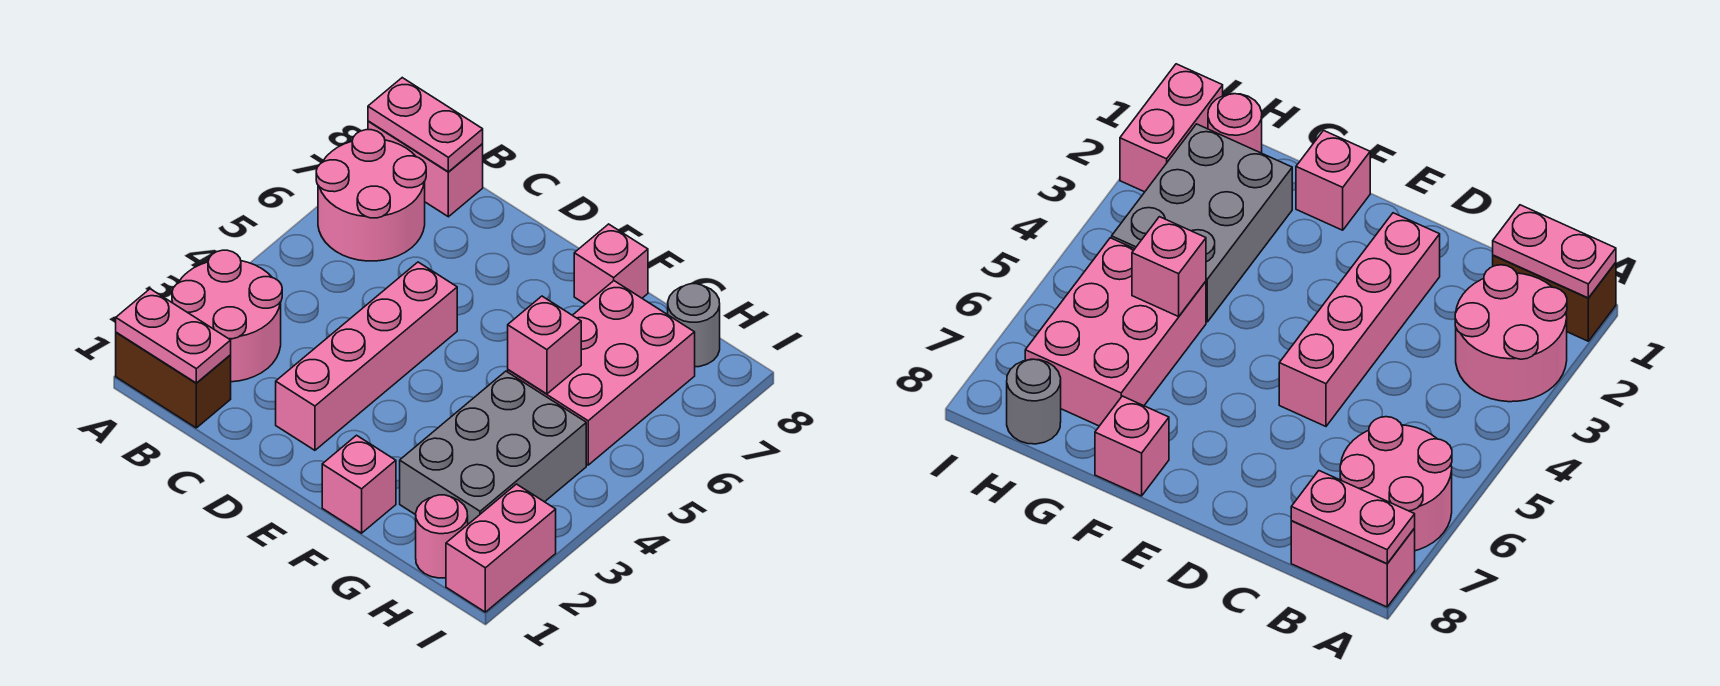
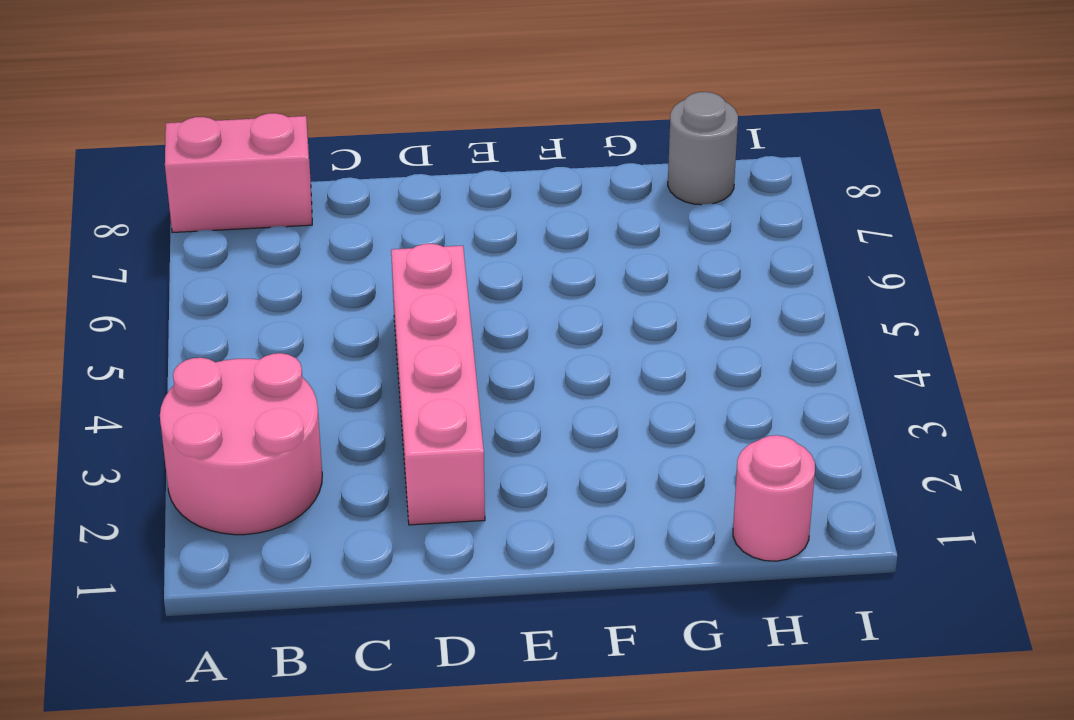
none -> brown 1x2 brick [116,332,231,428]
none -> pink 2x2 round brick [316,130,426,261]
none -> pink 1x1 brick [322,435,396,533]

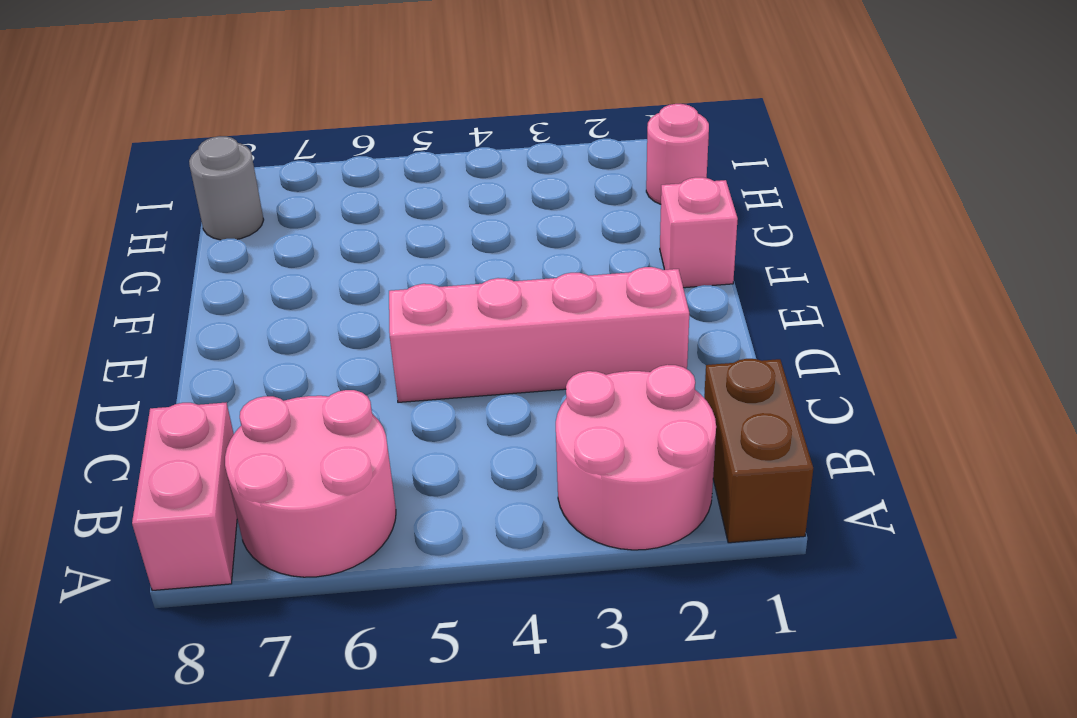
none -> pink 1x1 brick [574,224,648,304]
none -> grey 2x3 brick [400,371,586,524]
none -> pink 2x3 brick [508,281,695,465]

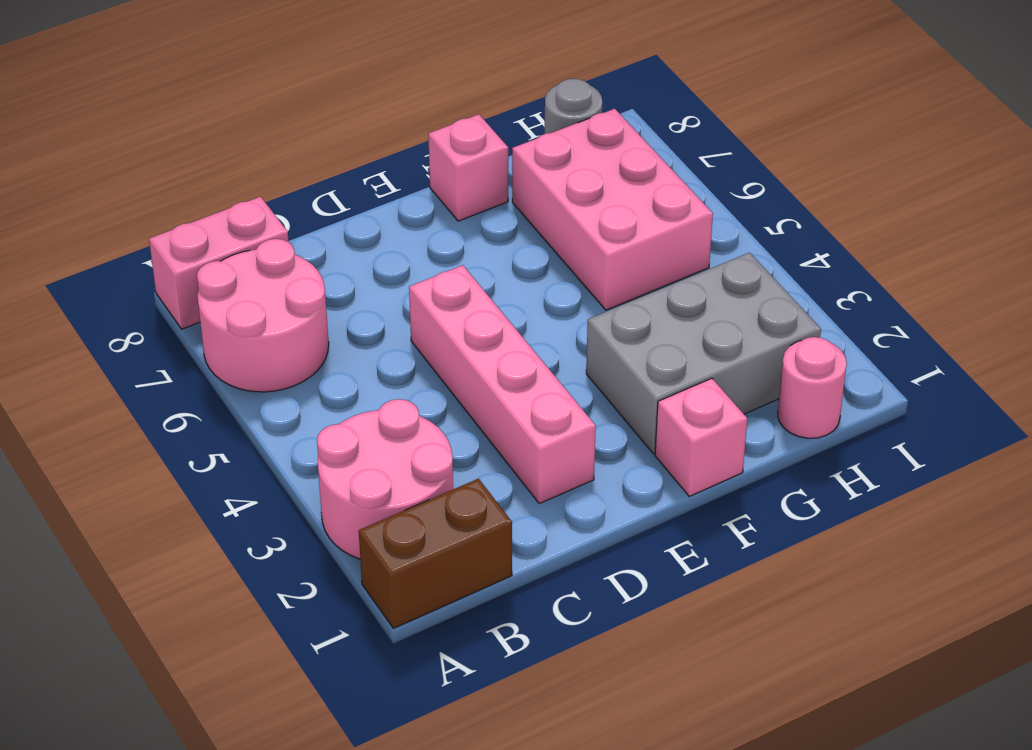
grey 2x3 brick [586,253,821,454] -> grey 2x3 brick turned to [400,371,586,524]
none -> pink 1x2 brick [446,484,556,612]
none -> pink 1x2 plate [116,289,231,383]
none -> pink 1x2 plate [368,78,483,172]

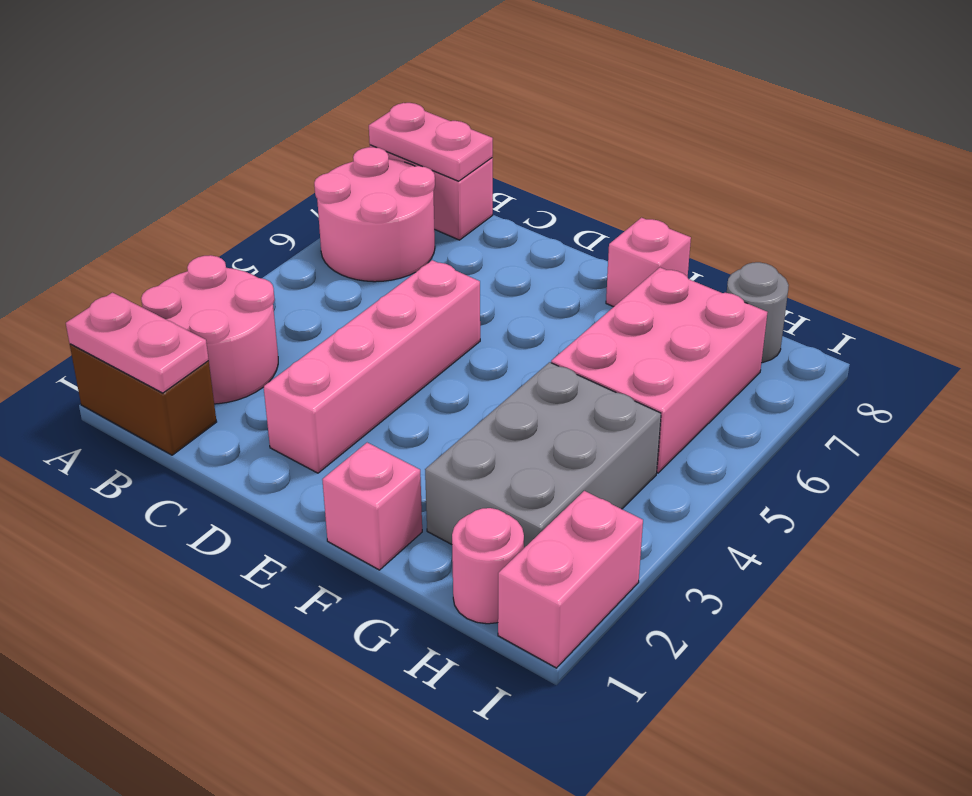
none -> pink 1x1 brick [508,296,581,394]

